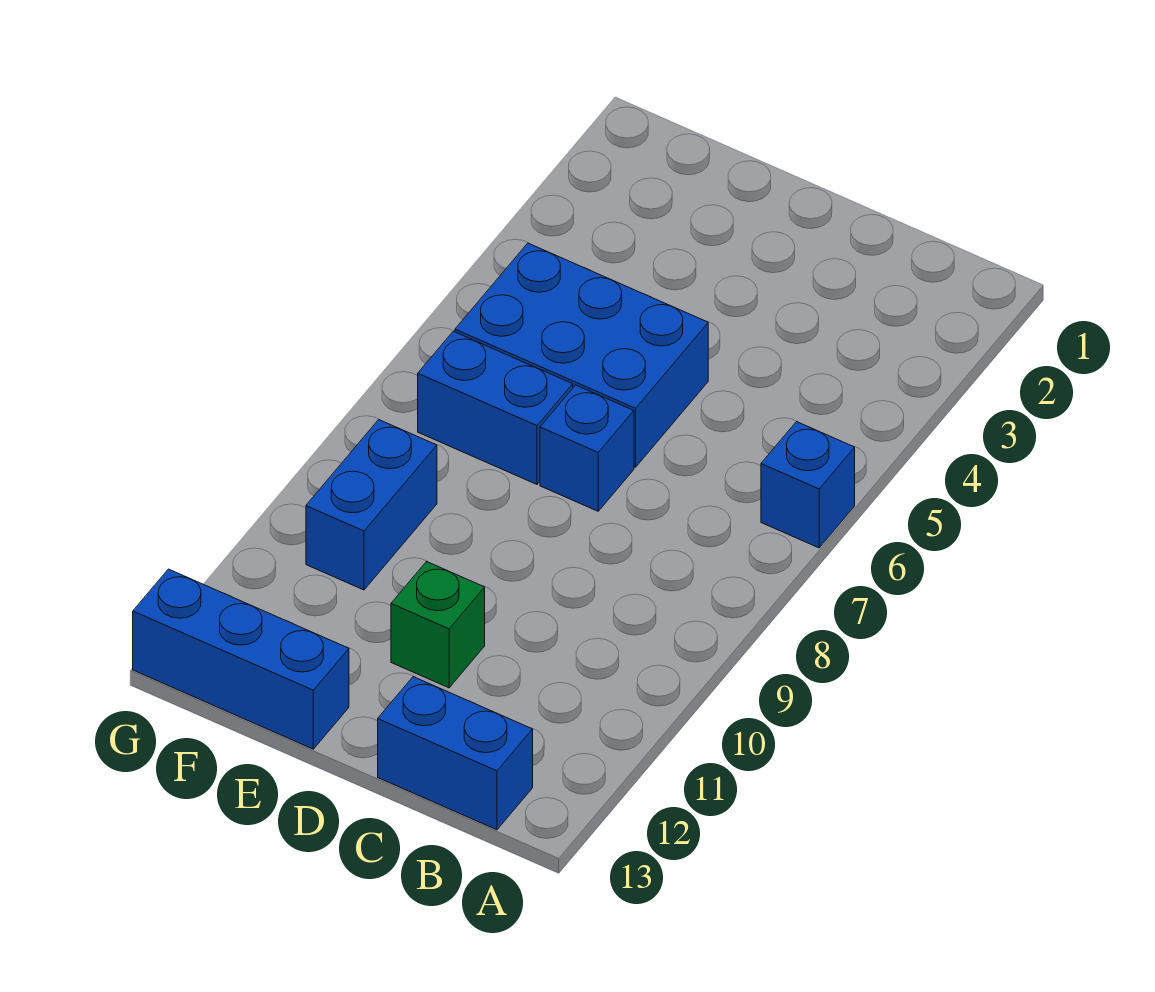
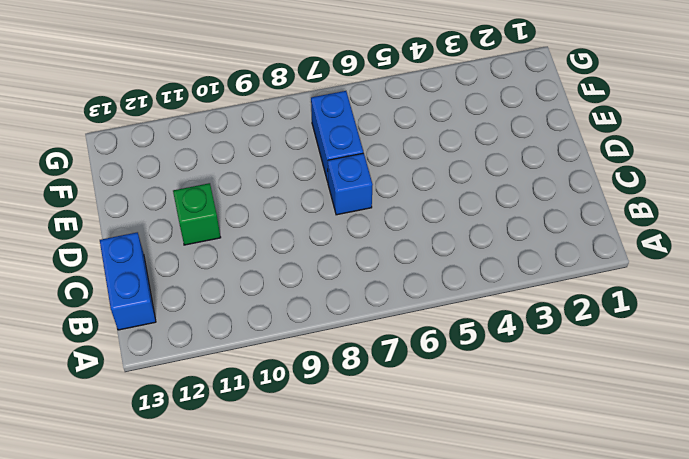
none -> blue 1x1 brick [761,422,855,548]
none -> blue 2x3 brick [455,243,708,467]

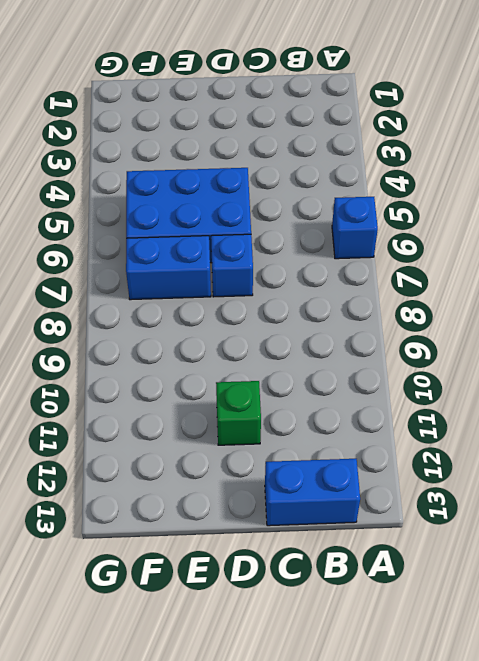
none -> blue 1x3 brick [133,569,349,749]
none -> blue 1x2 brick [306,420,437,590]

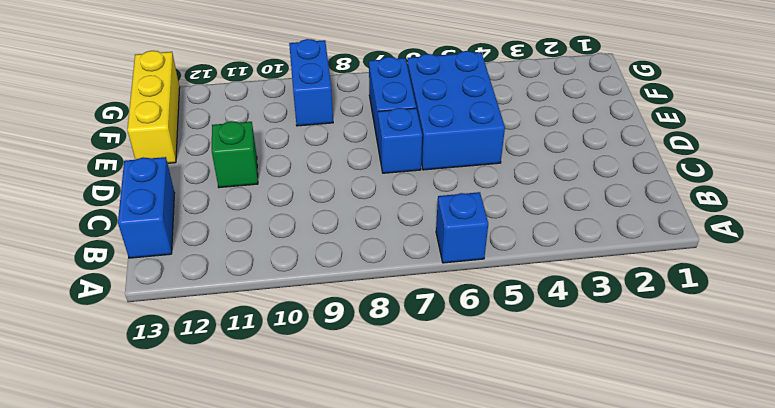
yellow 1x3 brick [127,51,180,163] -> blue 1x3 brick [133,569,349,749]
blue 1x2 brick [289,39,333,126] -> blue 1x2 brick turned to [306,420,437,590]

